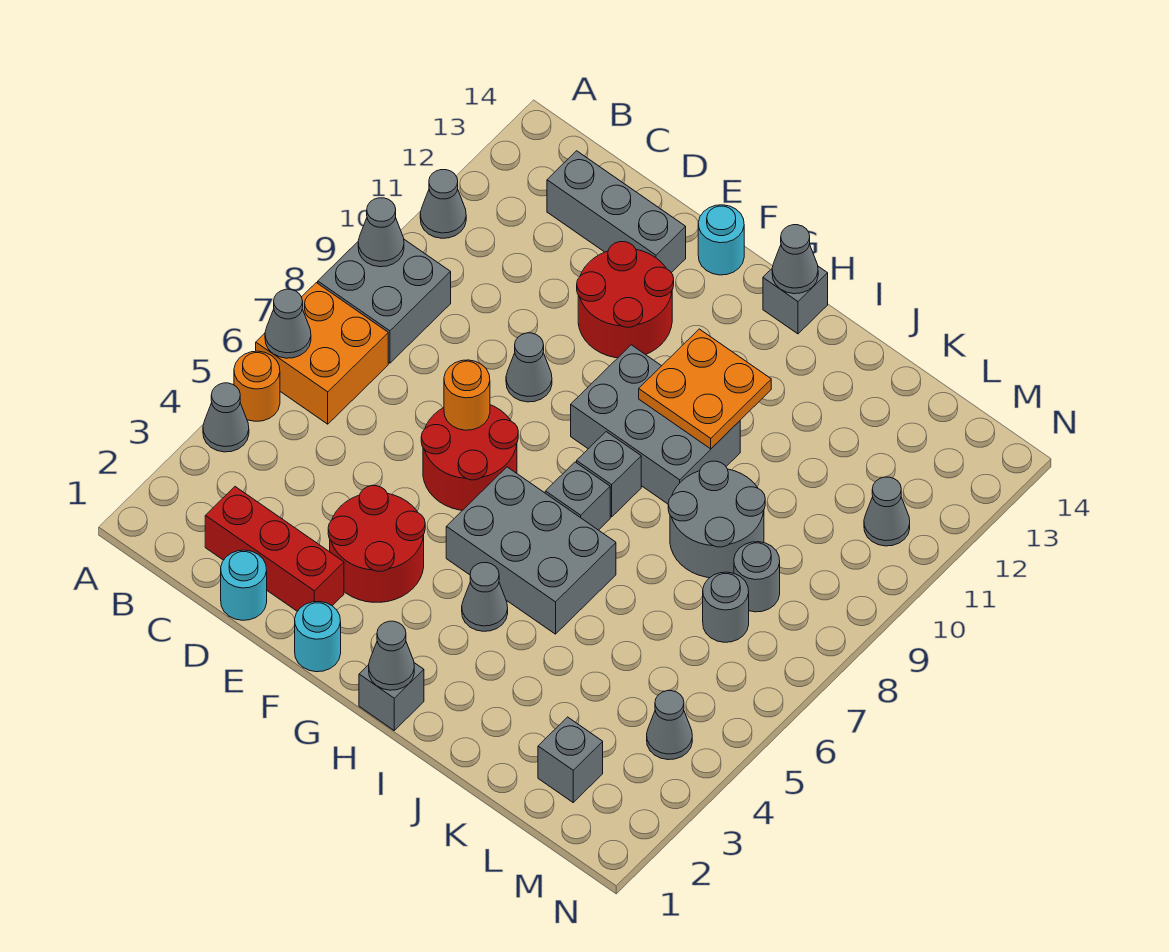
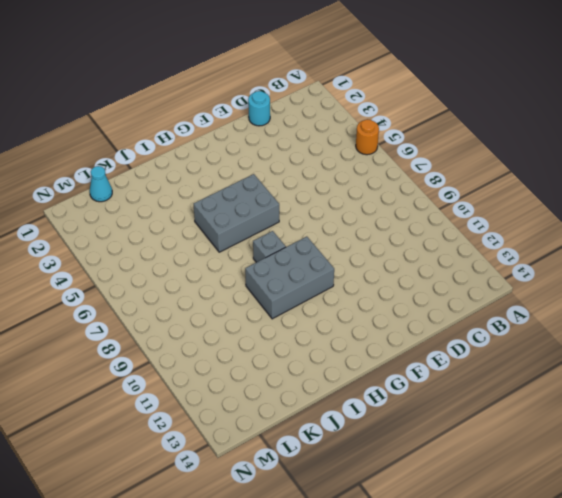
cyan 1x1 cone [90,166,112,202] -> none
none -> grey 1x1 cone [203,383,249,452]
none -> orange 2x2 brick [256,283,388,424]
none -> grey 2x2 brick [318,240,451,363]
none -> grey 1x1 cone [420,170,466,238]

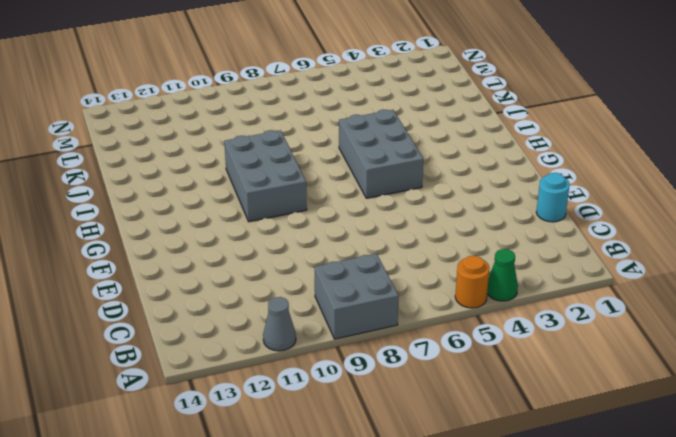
green 1x1 cone [487,249,518,301] -> grey 1x1 cone [203,383,249,452]
none -> orange 2x2 brick [256,283,388,424]
none -> red 1x3 brick [205,487,344,611]
none -> grey 1x3 brick [547,151,686,273]
none -> red 2x2 round brick [328,486,425,602]

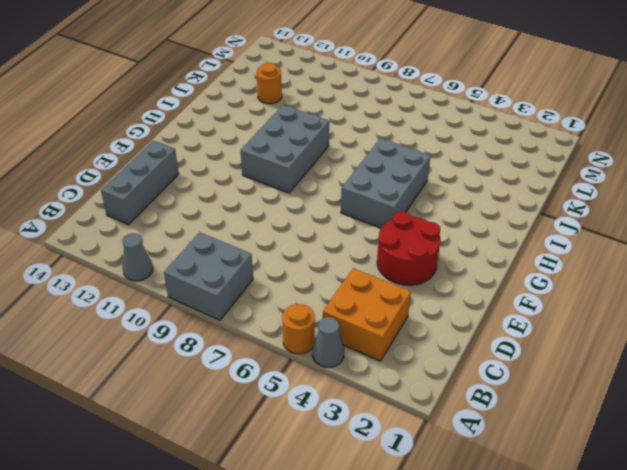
orange 2x2 brick [323,268,411,361] -> orange 2x2 brick moved to [256,283,388,424]
orange 1x1 round brick [256,63,282,104] -> orange 1x1 round brick moved to [444,360,490,430]
none -> red 1x3 brick [205,487,344,611]
none -> cyan 1x1 round brick [221,550,267,620]
none -> red 2x2 round brick [421,405,518,510]
none -> grey 1x1 cone [506,333,552,402]

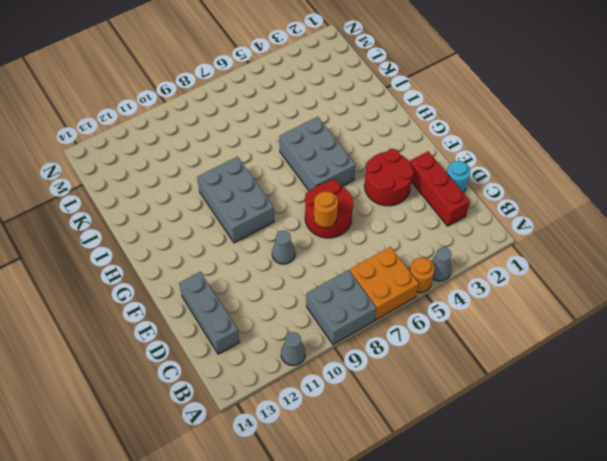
none -> red 2x2 round brick [577,242,674,358]
none -> cyan 1x1 round brick [295,602,341,672]
none -> cyan 1x1 round brick [698,205,744,275]
none -> grey 1x1 brick [359,663,424,730]

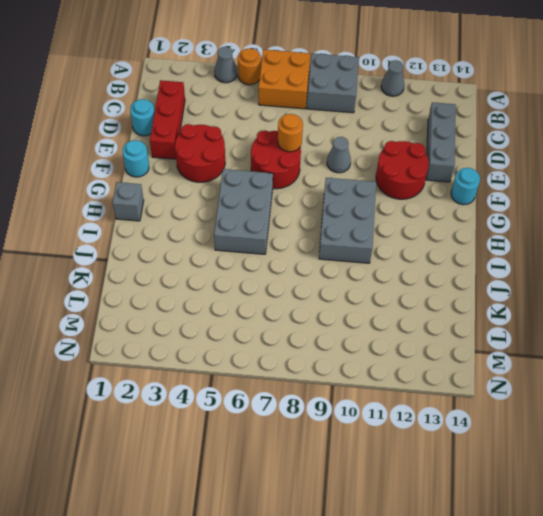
none -> grey 1x1 cone [462,563,508,631]
none -> grey 1x1 brick [545,462,610,530]
none -> grey 1x1 brick [577,432,641,517]
none -> grey 1x1 brick [763,266,828,334]

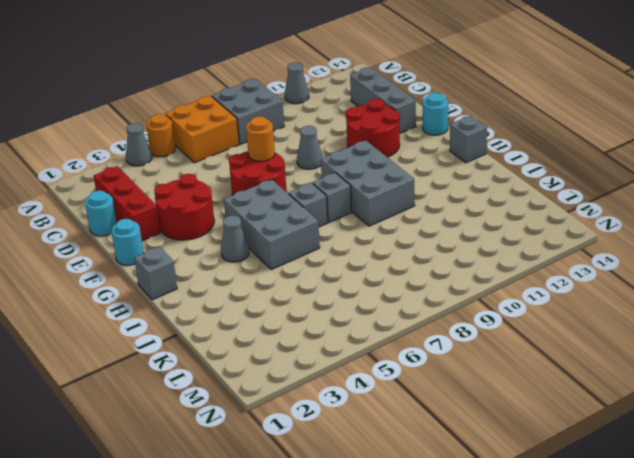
none -> grey 2x2 round brick [668,461,765,578]
none -> grey 1x1 brick [538,717,603,802]
none -> grey 1x1 round brick [703,572,749,642]
none -> grey 1x1 round brick [734,542,780,612]

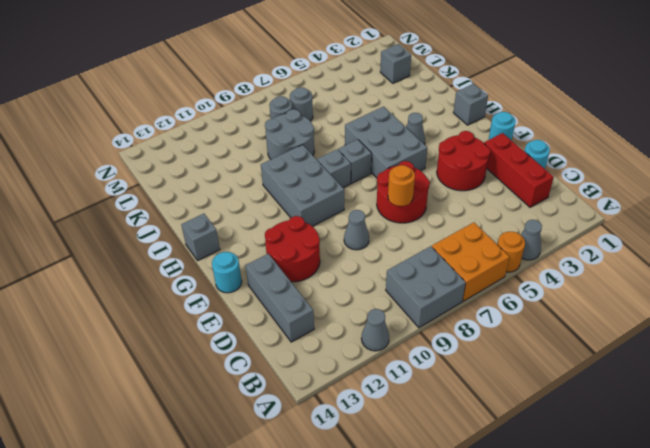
none -> grey 1x1 cone [647,691,692,760]
none -> grey 1x1 cone [864,477,910,546]
none -> grey 1x1 cone [265,289,311,358]
none -> grey 1x1 cone [358,198,404,267]

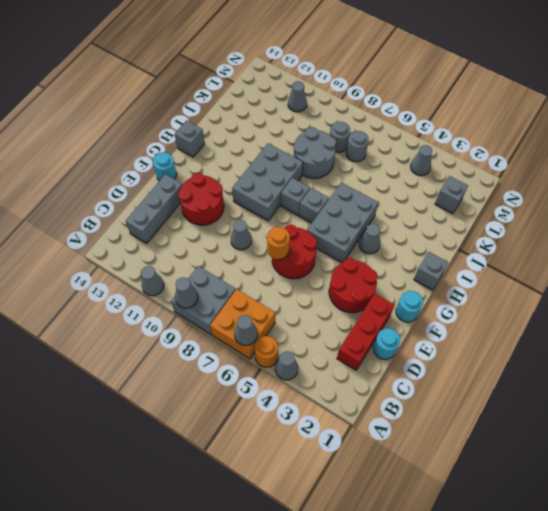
none -> grey 1x1 cone [369,621,414,690]
none -> orange 2x2 plate [639,329,771,449]
none -> grey 1x1 cone [772,225,818,294]

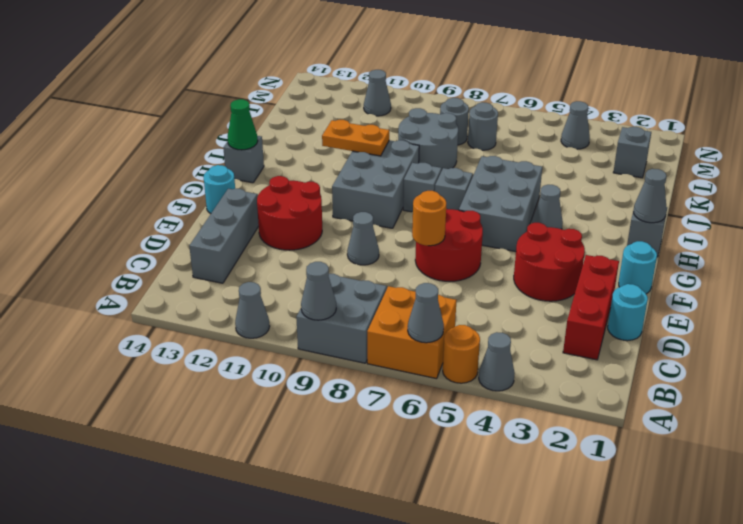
green 1x1 cone [228,99,258,150] -> grey 1x1 cone [772,225,818,294]
orange 1x2 plate [322,120,389,156] -> orange 2x2 plate [639,329,771,449]

